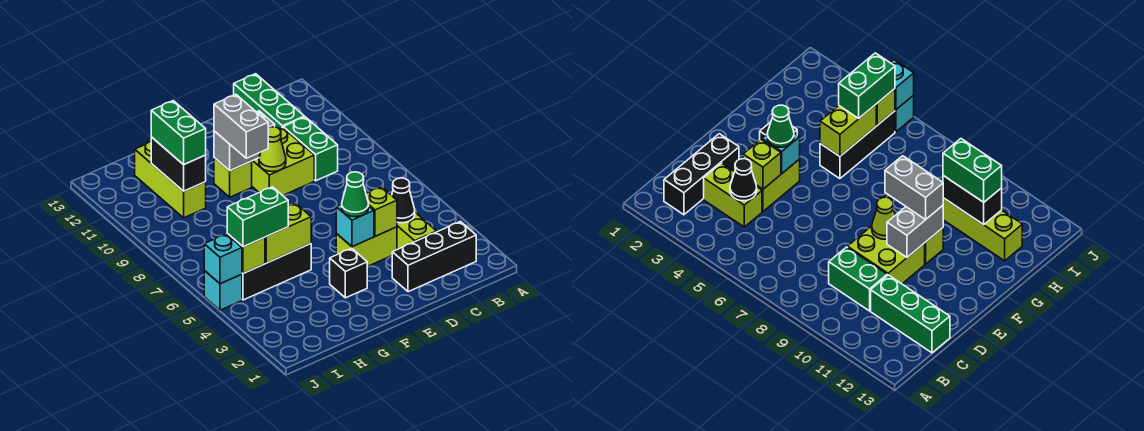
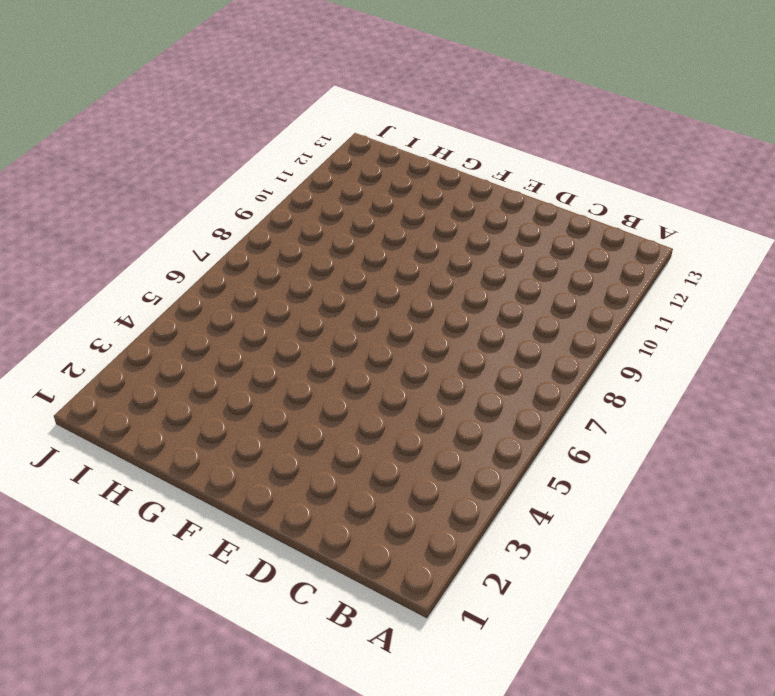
none -> black 1x3 brick [392,222,476,292]
none -> lime 1x2 brick [397,213,437,249]
none -> green 1x2 brick [283,117,338,181]

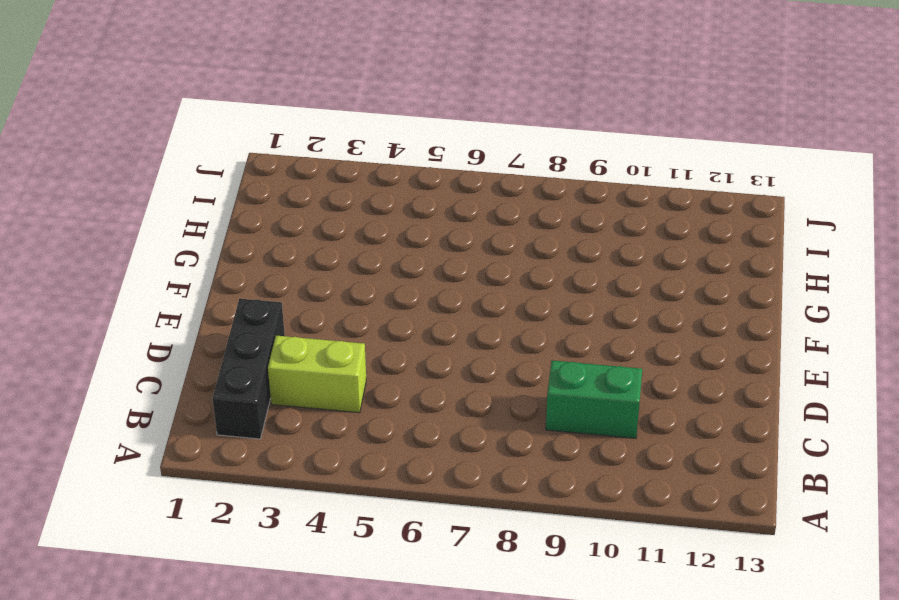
none -> green 1x3 brick [234,74,304,128]
none -> lime 1x2 brick [336,227,397,266]
none -> lime 2x2 brick [252,127,314,195]

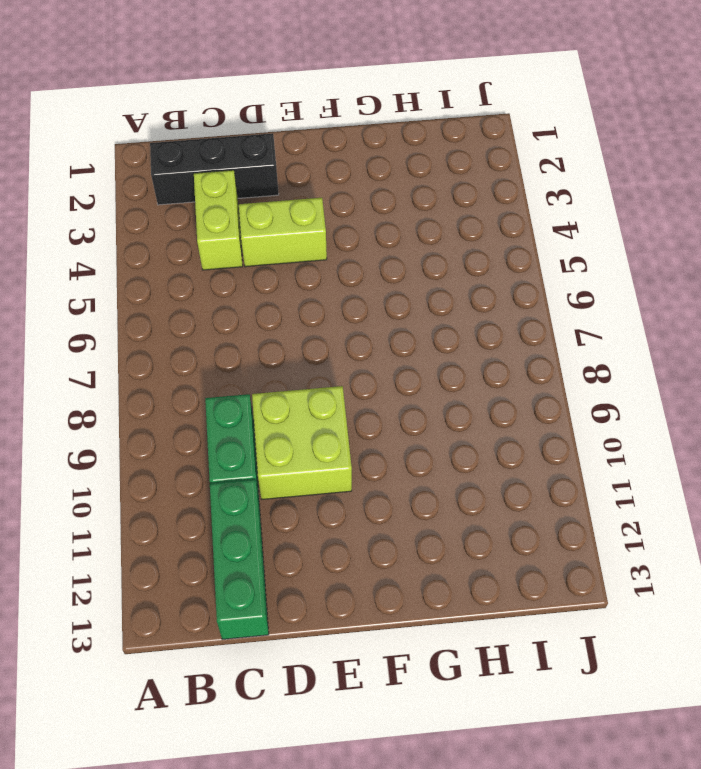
none -> black 1x1 brick [330,248,367,298]
none -> lime 1x1 brick [214,158,252,197]
none -> black 1x3 brick [242,244,311,300]

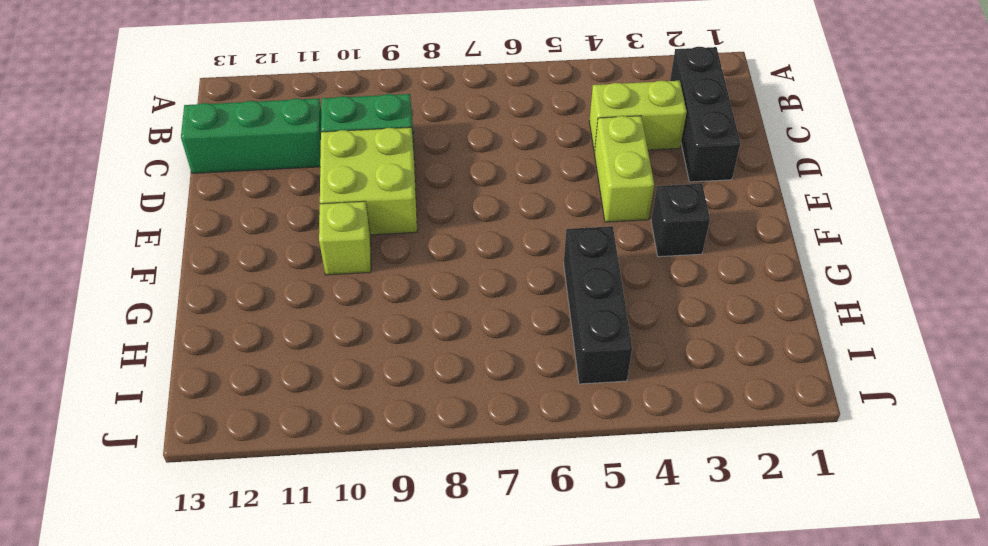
none -> lime 1x3 brick [135,142,206,218]
none -> cyan 1x1 brick [204,271,242,310]
none -> black 1x1 cone [392,178,415,223]

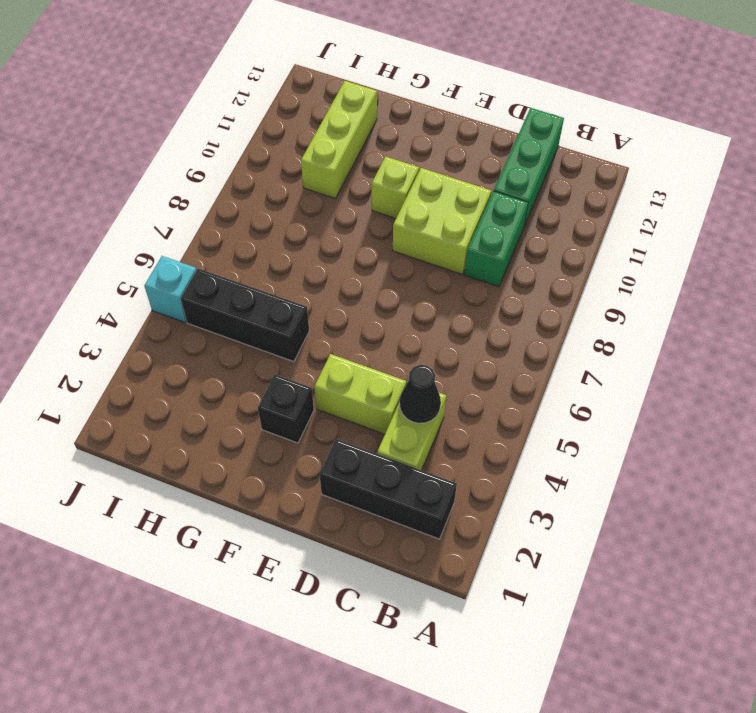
none -> lime 1x1 brick [366,187,397,236]
none -> cyan 1x1 brick [336,204,374,247]
none -> lime 1x1 cone [259,127,286,172]

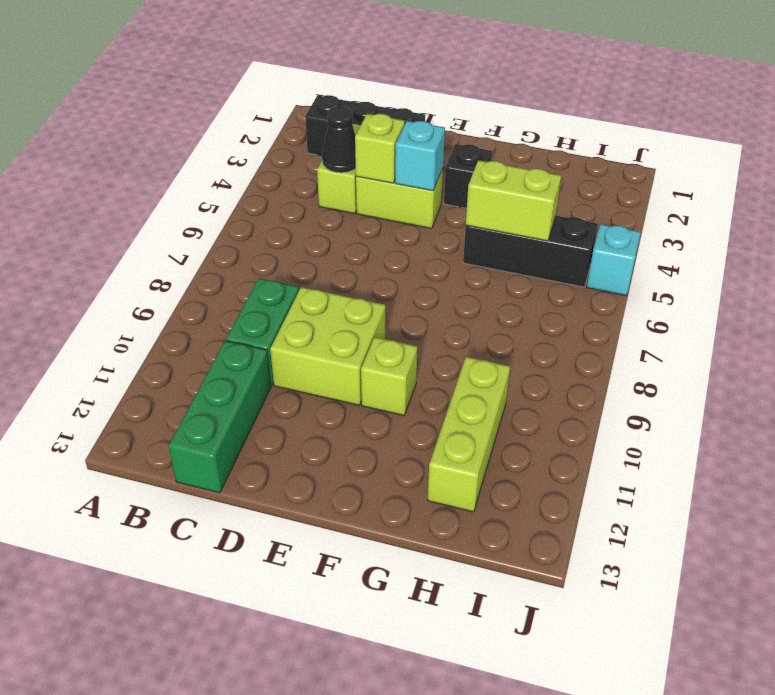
none -> lime 1x1 cone [259,127,286,172]
none -> grey 1x2 brick [214,111,275,171]
none -> black 1x2 brick [151,137,206,191]

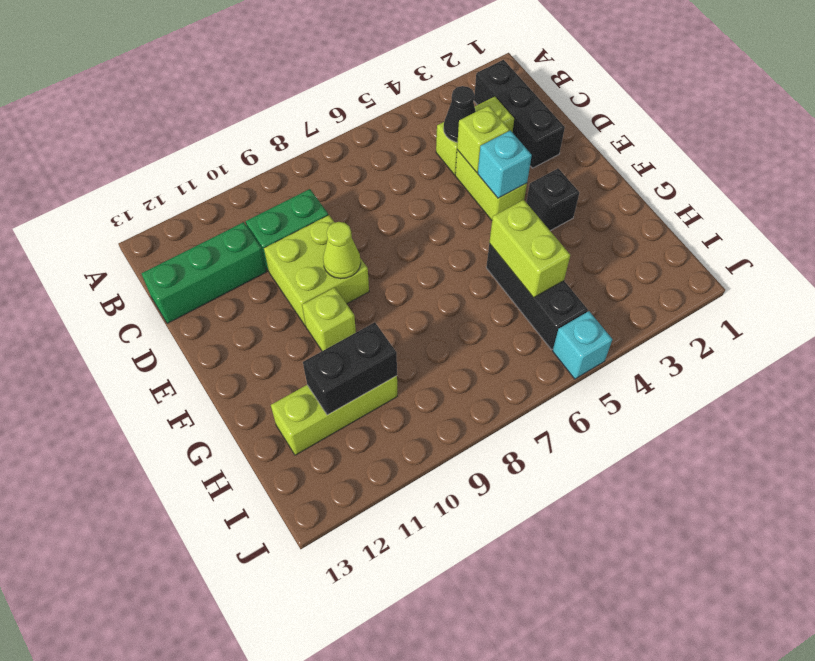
none -> grey 1x2 brick [214,111,275,171]
none -> lime 1x1 brick [227,234,265,273]
none -> cyan 1x1 brick [204,234,242,284]

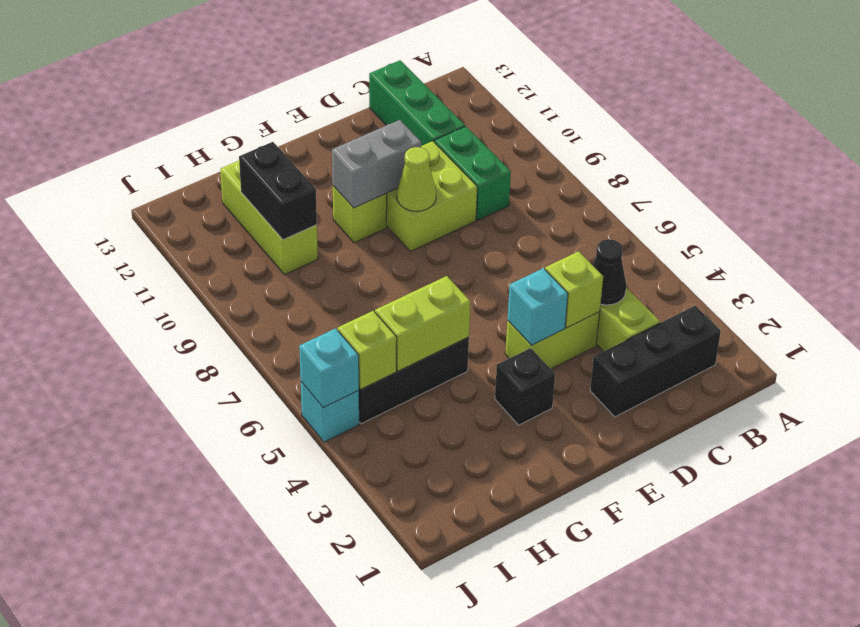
none -> green 1x1 cone [342,172,369,217]
none -> grey 1x2 brick [214,94,268,158]
none -> green 1x2 brick [227,187,288,247]

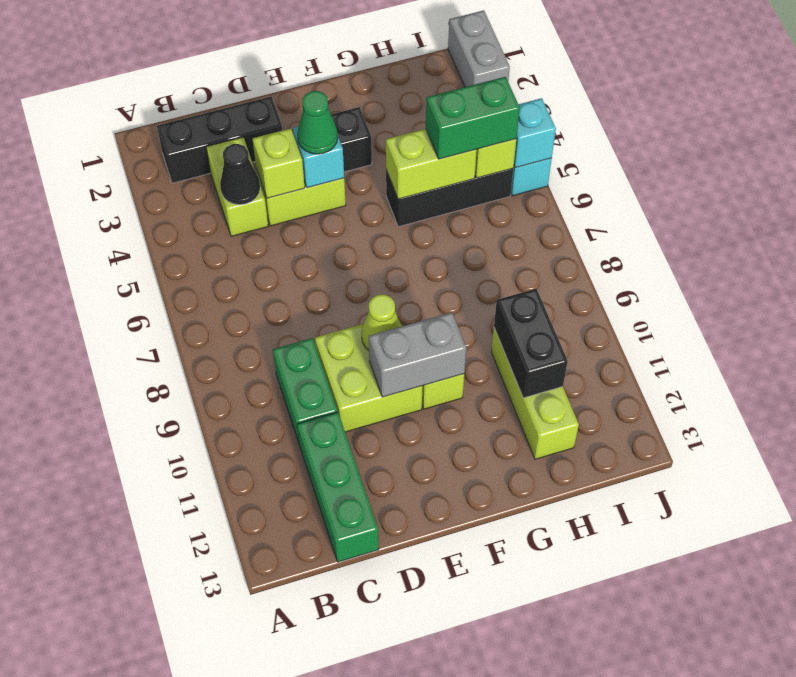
grey 1x2 brick [448,10,510,87] -> grey 1x2 brick moved to [214,94,268,158]
none -> green 1x2 brick [151,101,206,165]

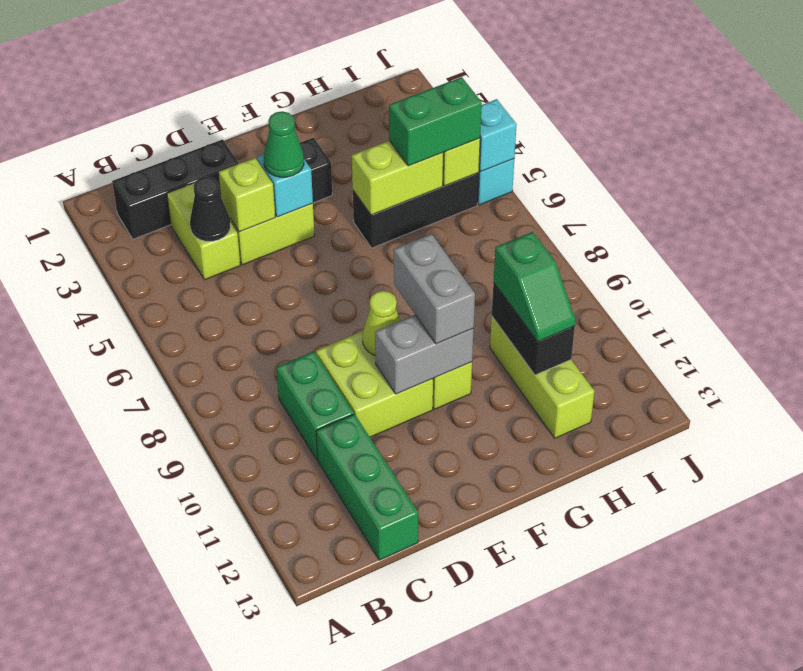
green 1x2 slope [493,232,575,342] -> green 1x2 brick [151,101,206,165]

